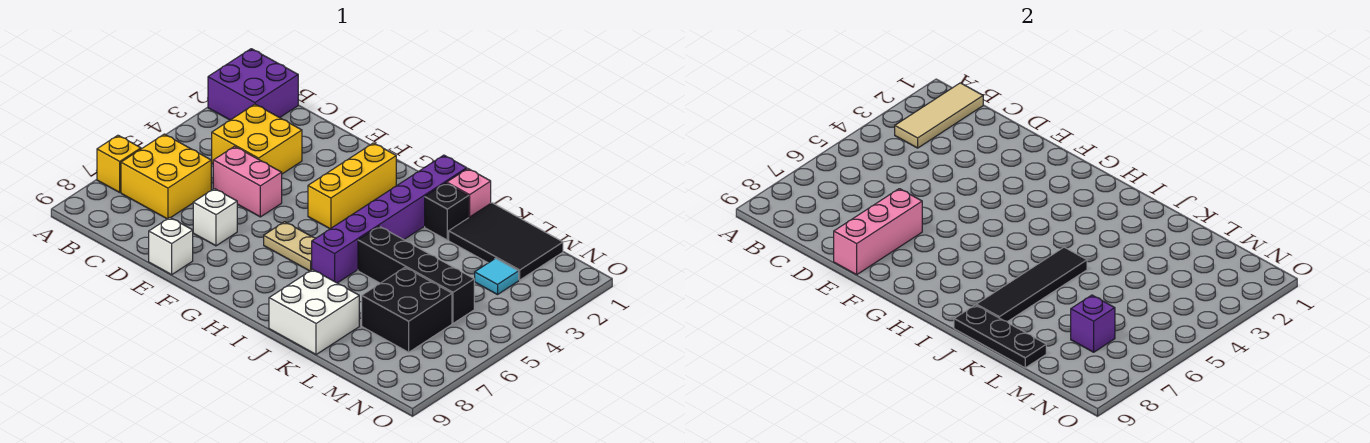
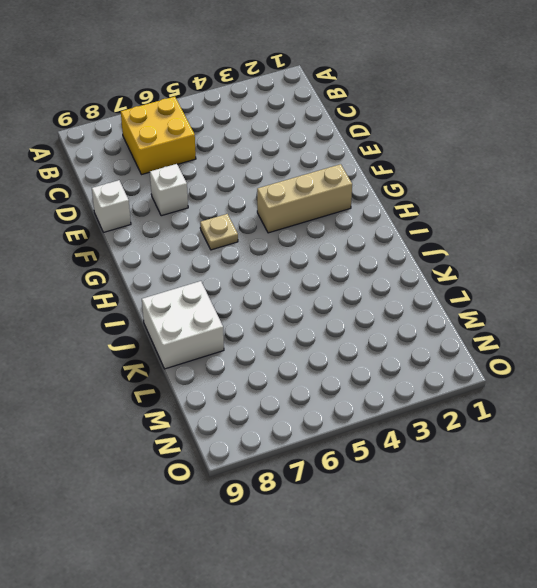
tan 1x3 brick [257,164,352,233] -> yellow 1x3 brick [308,143,396,229]
tan 1x1 plate [200,214,238,250] -> tan 1x2 plate [264,222,316,271]
none -> purple 2x2 brick [208,49,298,120]
none -> yellow 1x1 brick [97,135,141,192]
none -> yellow 2x2 brick [212,104,302,174]

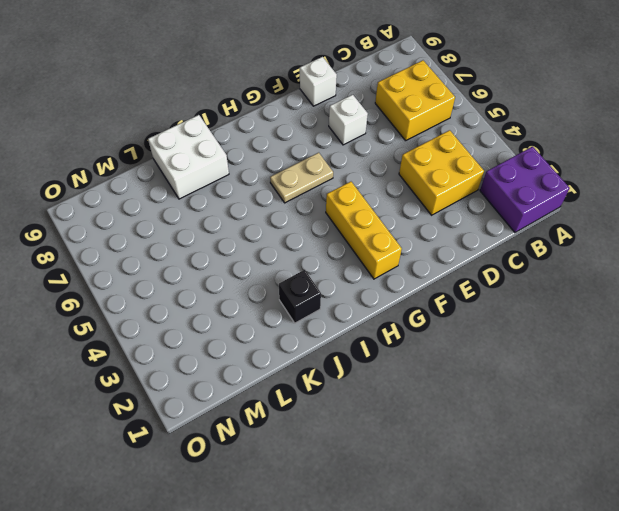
none -> yellow 1x1 brick [97,135,141,192]
none -> pink 1x2 brick [213,146,282,217]
none -> purple 1x6 brick [312,155,467,283]

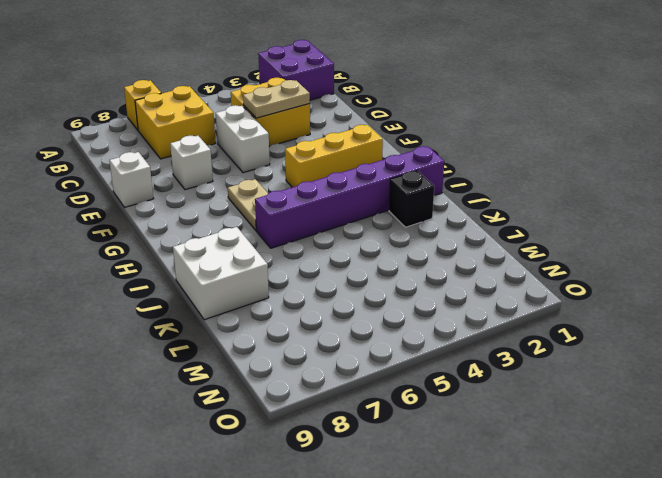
tan 1x2 plate [243,80,310,118] -> none
white 1x2 brick [216,105,270,173] -> pink 1x2 brick [213,146,282,217]
none -> pink 1x1 brick [447,169,491,217]
none -> black 1x4 brick [358,226,474,323]
none -> black 2x3 tile [449,203,563,280]

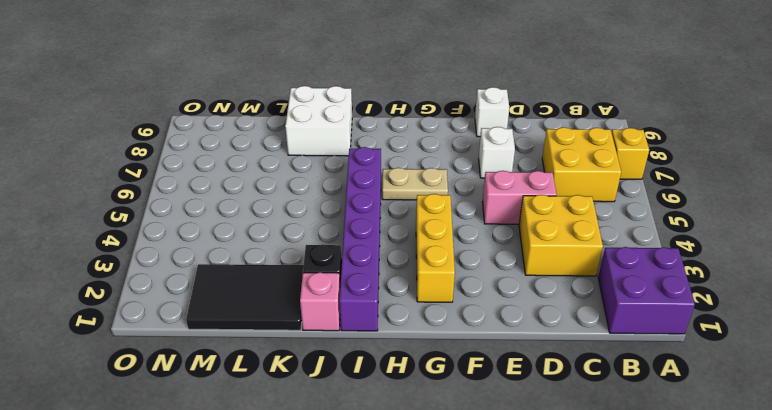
none -> black 1x4 brick [358,226,474,323]
none -> black 2x2 brick [362,267,452,352]
none -> cyan 1x1 tile [475,258,519,295]

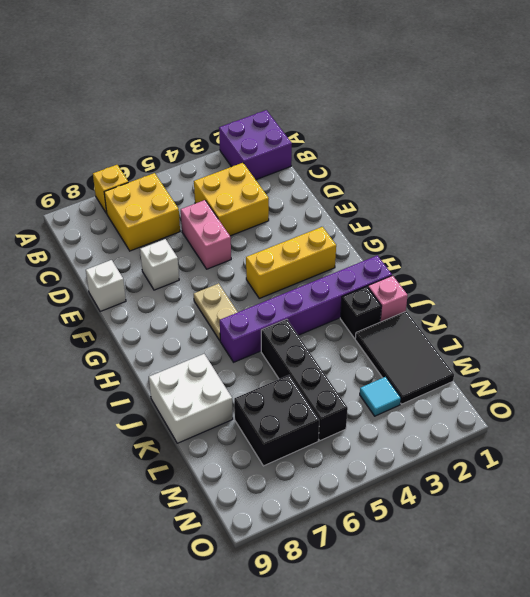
none -> tan 1x3 tile [895,83,983,148]
none -> pink 1x3 brick [834,189,922,275]
none -> black 1x4 tile [976,247,1087,322]

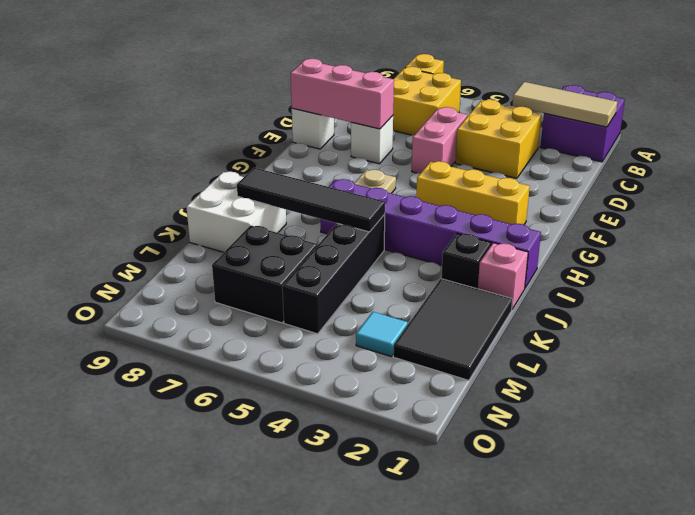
none -> black 1x3 plate [954,305,1046,368]
none -> purple 1x1 brick [1071,295,1115,352]

